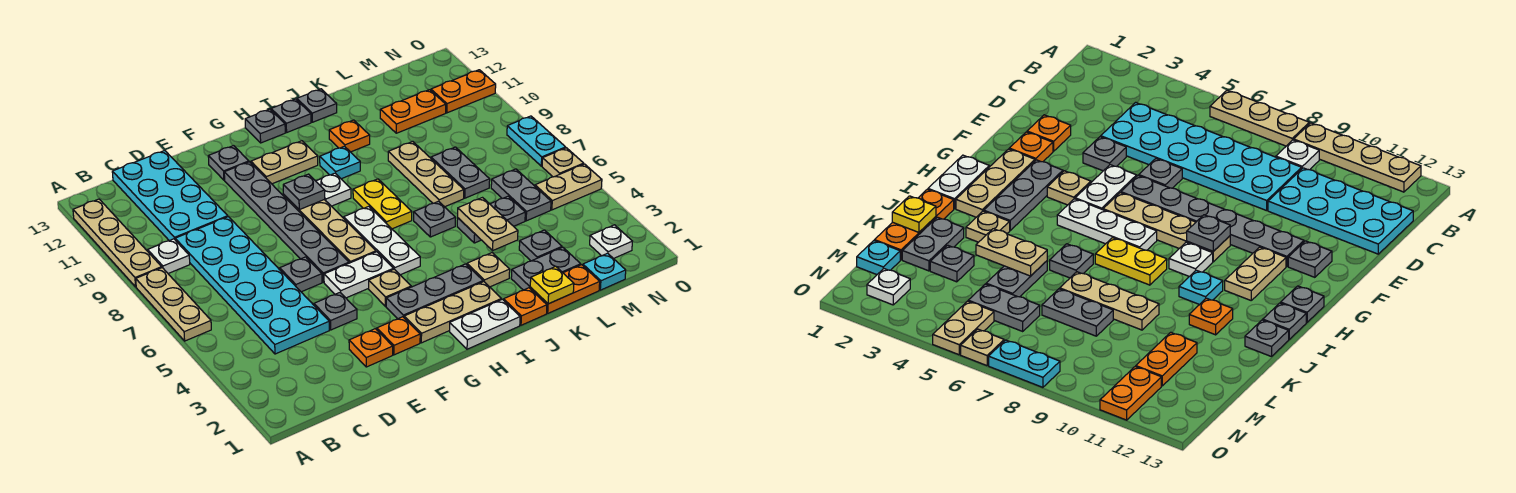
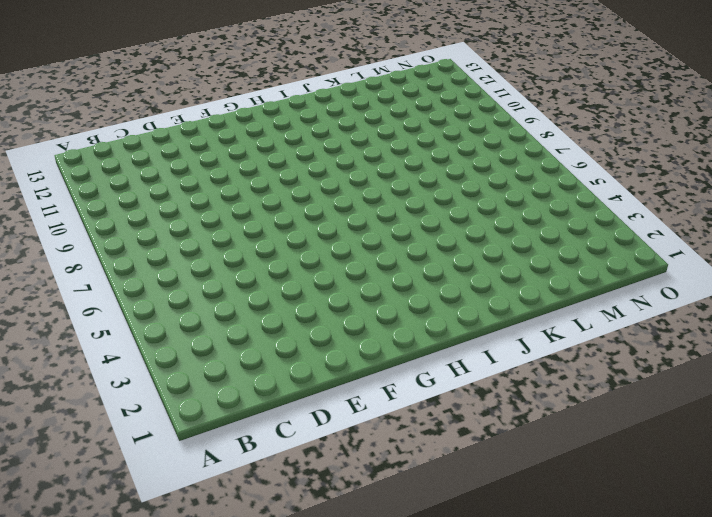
none -> tan 1x3 plate [136,268,211,341]
none -> tan 1x4 plate [73,199,162,287]
none -> white 1x1 plate [148,239,190,273]
none -> cyan 2x6 plate [175,217,329,354]

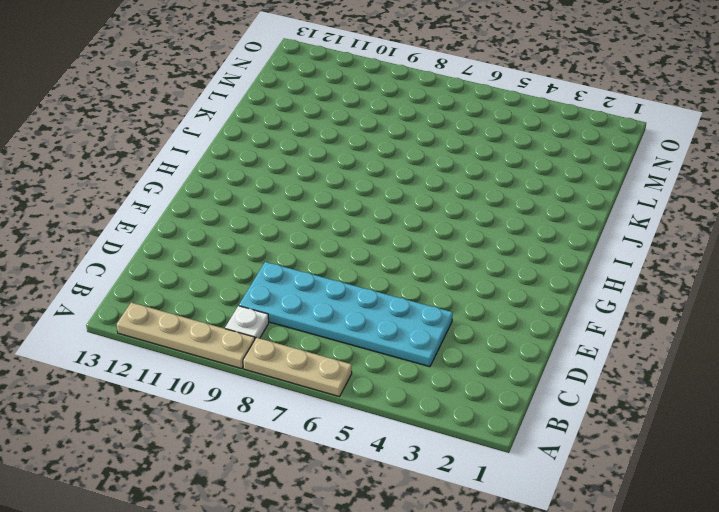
none -> cyan 2x4 plate [112,151,228,241]
none -> orange 1x1 plate [349,329,393,367]
none -> grey 1x1 plate [314,293,357,330]
none -> grey 1x1 plate [280,257,322,292]

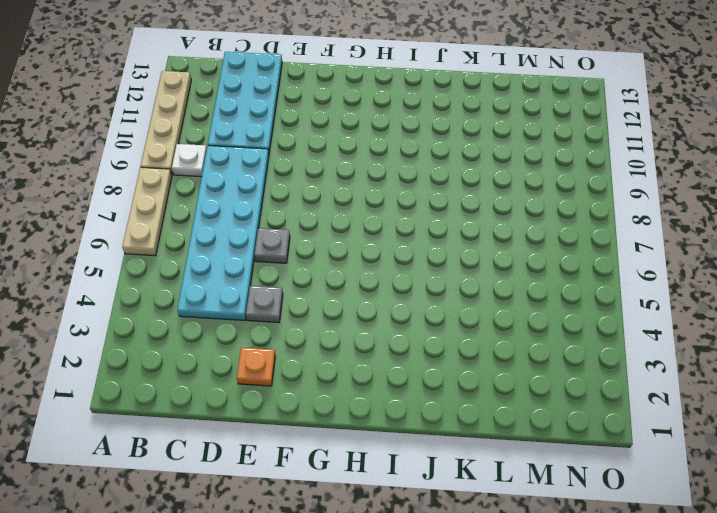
none -> orange 1x1 plate [377,317,420,355]
none -> white 1x2 plate [324,252,394,298]
none -> grey 1x6 plate [224,162,349,282]
none -> grey 1x1 plate [208,146,249,180]

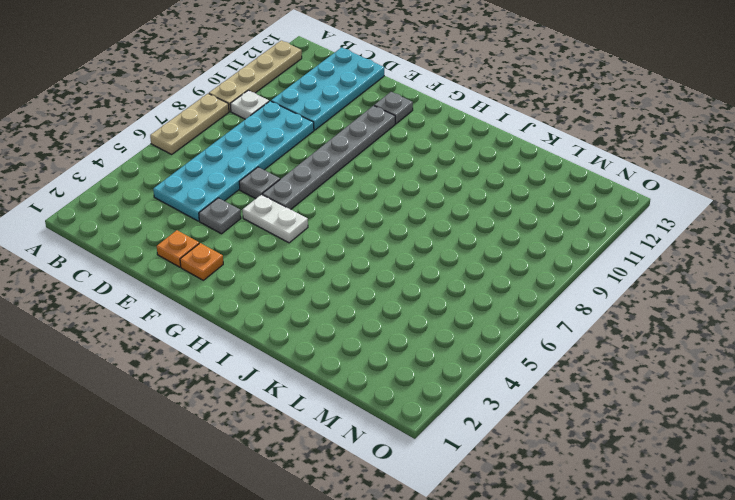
none -> tan 1x3 plate [404,282,501,343]
none -> grey 1x3 plate [386,264,483,319]
none -> tan 1x1 plate [369,269,411,306]
none -> tan 1x4 plate [283,194,376,263]

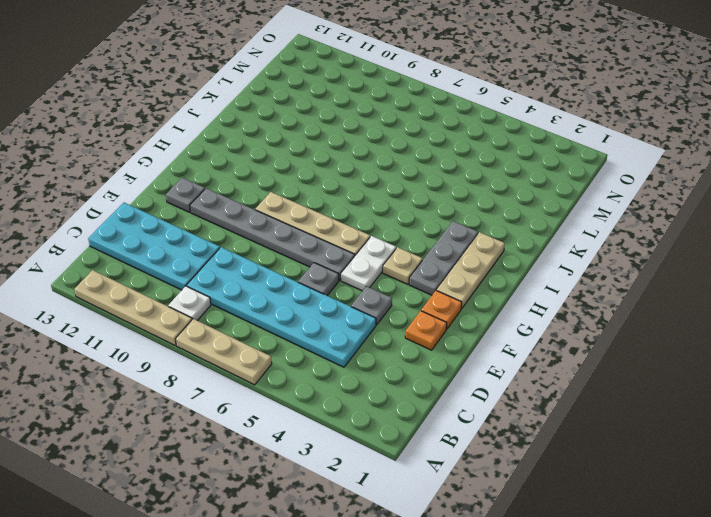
none -> tan 1x2 plate [251,141,318,184]
none -> white 1x2 plate [450,299,520,349]
none -> white 1x3 plate [344,206,420,275]
none -> white 1x1 plate [316,173,351,206]

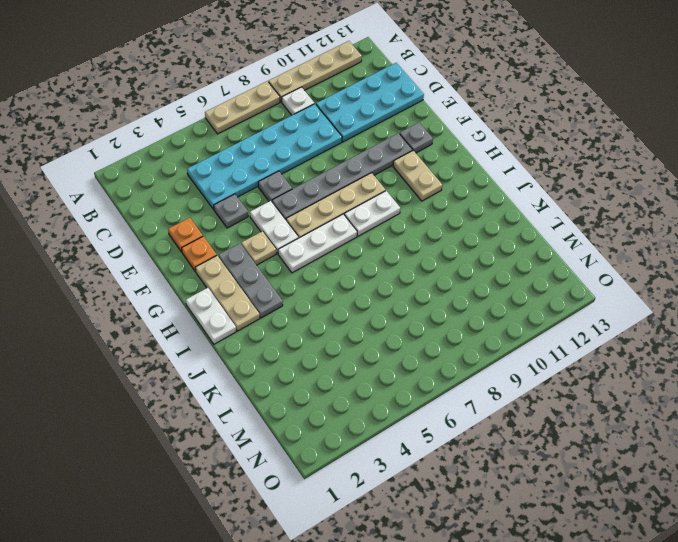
white 1x2 plate [344,191,400,236] -> white 1x1 plate [316,173,351,206]
none -> grey 1x1 plate [245,109,285,143]
none -> yellow 1x2 plate [353,179,412,229]
none -> cyan 1x1 plate [320,146,360,179]
none -> grey 1x1 plate [271,99,311,132]

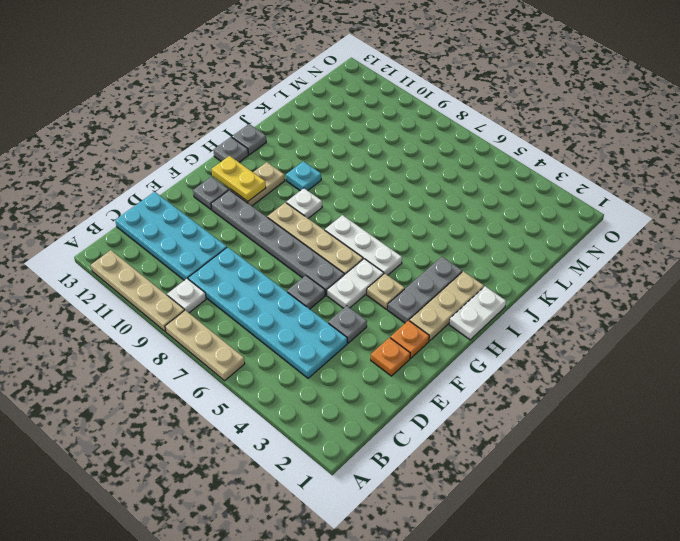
yellow 1x2 plate [211,156,266,201] -> yellow 1x2 plate moved to [353,179,412,229]
none -> orange 1x1 plate [504,288,547,325]
none -> tan 1x1 plate [467,253,510,287]
none -> grey 1x1 plate [414,201,455,237]
none -> orange 1x1 plate [329,120,370,152]

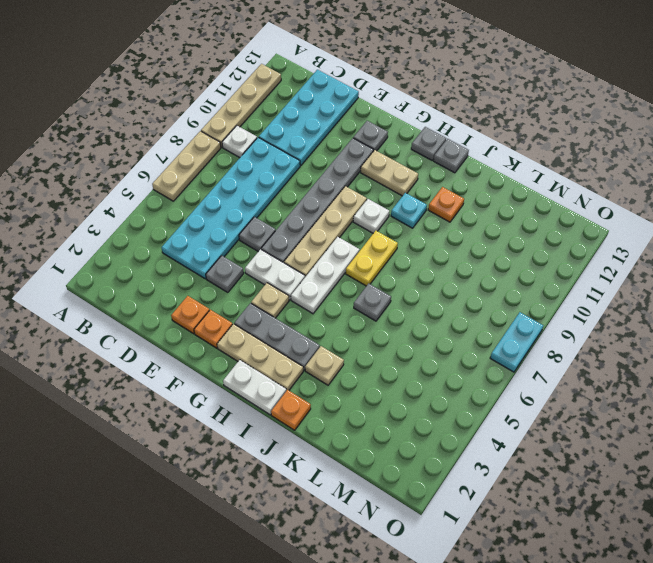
none -> grey 1x1 plate [297,89,337,122]
none -> orange 1x2 plate [530,265,600,313]
none -> grey 1x2 plate [511,247,581,290]
none -> grey 1x2 plate [457,196,525,243]

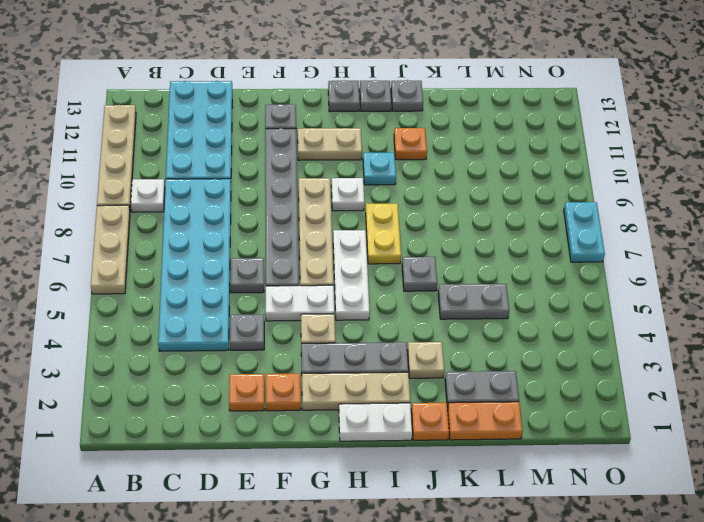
none -> tan 1x3 plate [388,142,464,207]
none -> grey 1x1 plate [519,230,562,261]
none -> grey 1x2 plate [431,147,490,198]
none -> orange 1x2 plate [380,90,446,133]

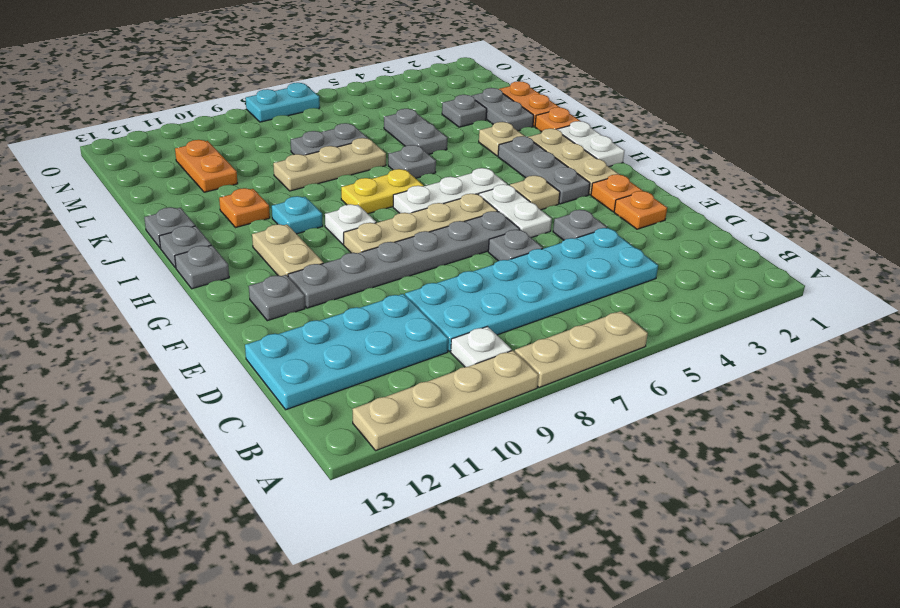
none -> cyan 1x1 plate [583,253,626,290]
none -> grey 1x2 plate [491,169,551,221]
none -> white 1x1 plate [590,225,632,259]
none -> tan 1x2 plate [535,164,602,210]

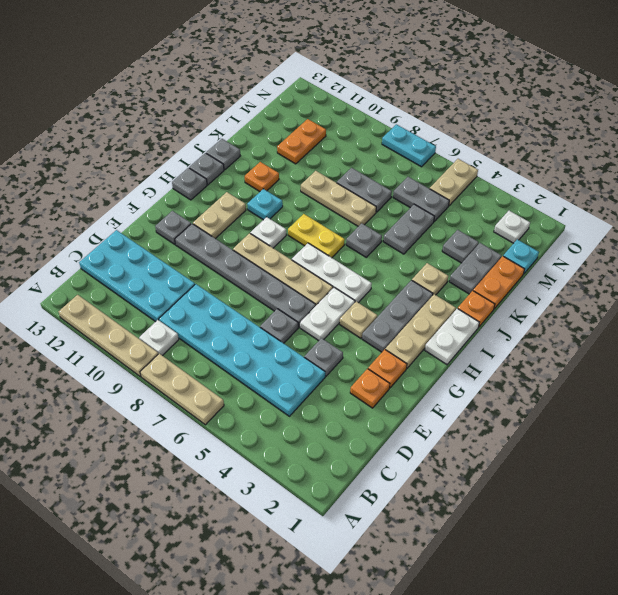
none -> orange 1x2 plate [431,70,496,113]
none -> tan 1x1 plate [542,148,584,177]
none -> grey 1x1 plate [283,174,325,210]
none -> yellow 1x1 plate [530,266,574,304]

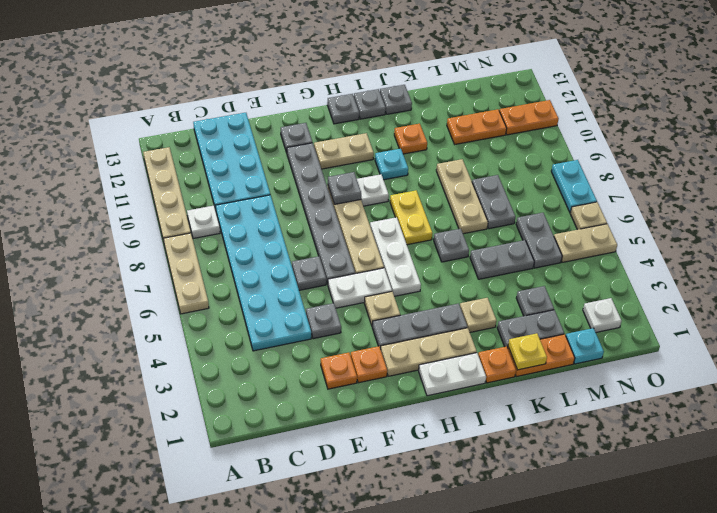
none -> tan 1x2 plate [458,198,518,250]

